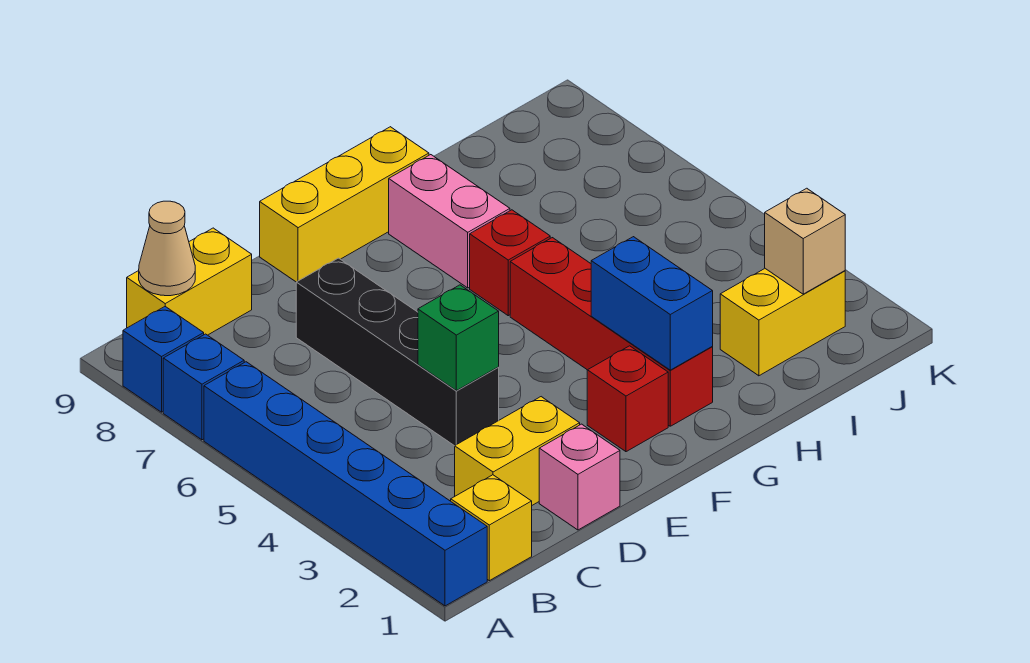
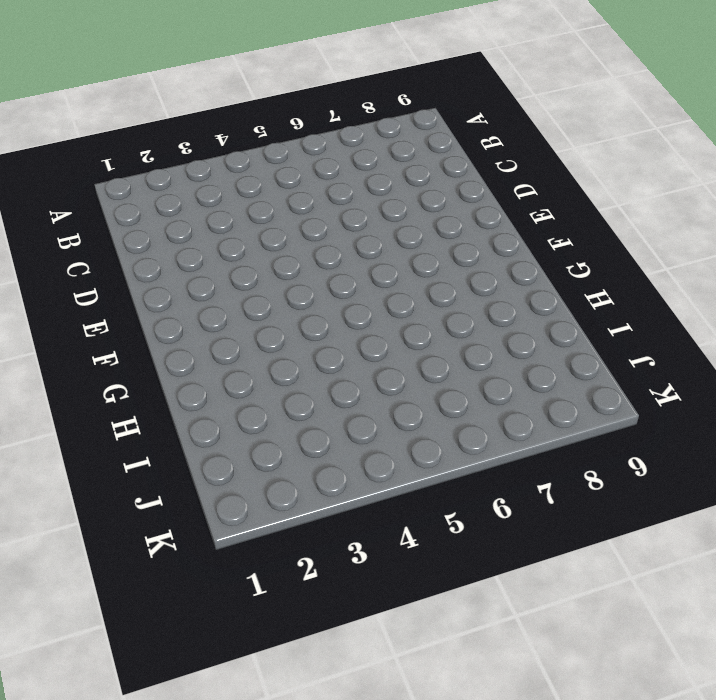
none -> blue 1x6 brick [204,362,487,606]
none -> blue 1x1 brick [163,334,244,440]
none -> blue 1x1 brick [123,307,204,412]

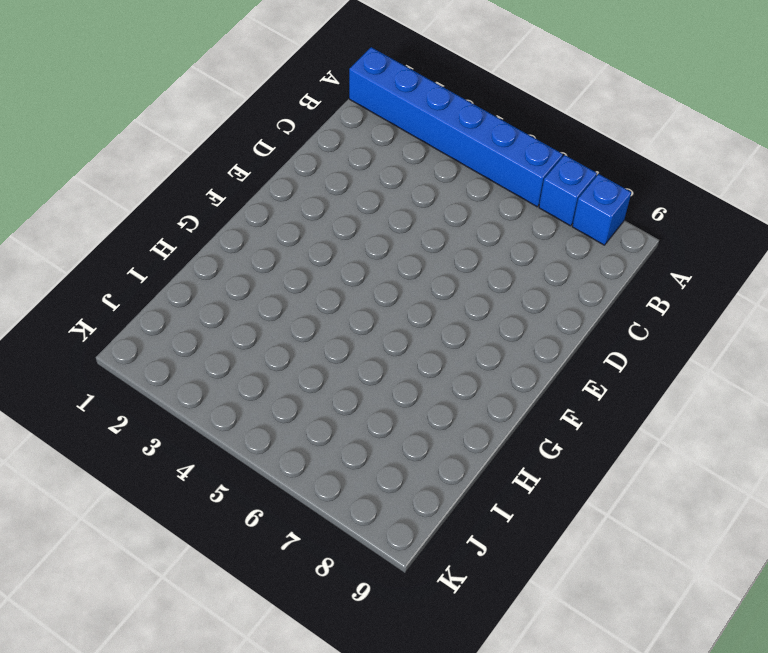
none -> yellow 1x1 brick [451,475,532,581]
none -> yellow 1x2 brick [127,228,252,335]
none -> yellow 1x2 brick [455,397,580,505]

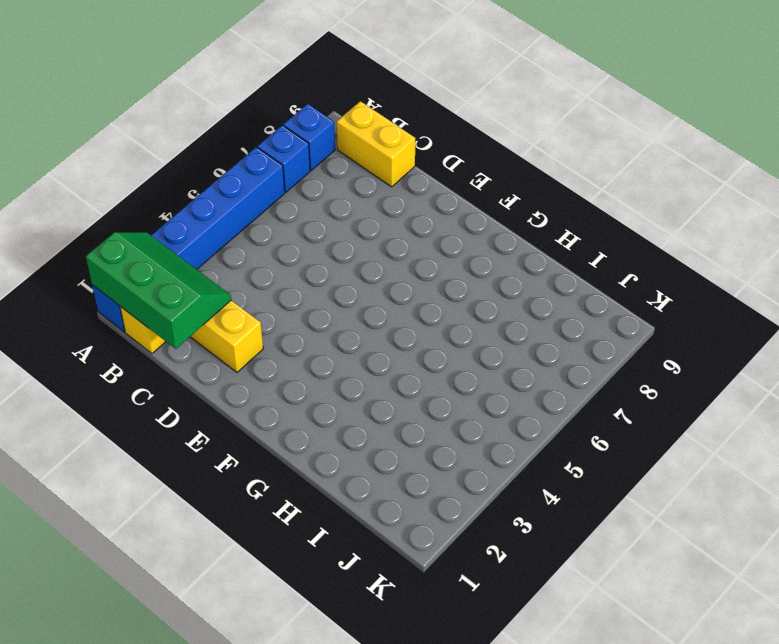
green 2x3 slope [86,232,231,349] -> none
none -> pink 1x1 brick [539,424,620,530]
none -> black 1x4 brick [296,258,499,446]
none -> yellow 1x3 brick [260,127,429,282]

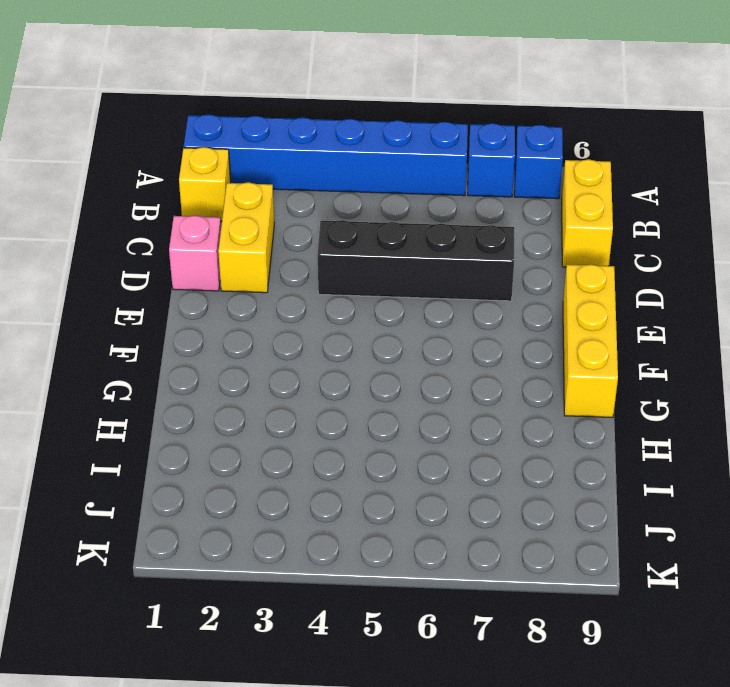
none -> red 1x1 brick [587,346,668,452]
none -> red 1x4 brick [510,238,713,426]
none -> red 1x1 brick [470,210,550,316]

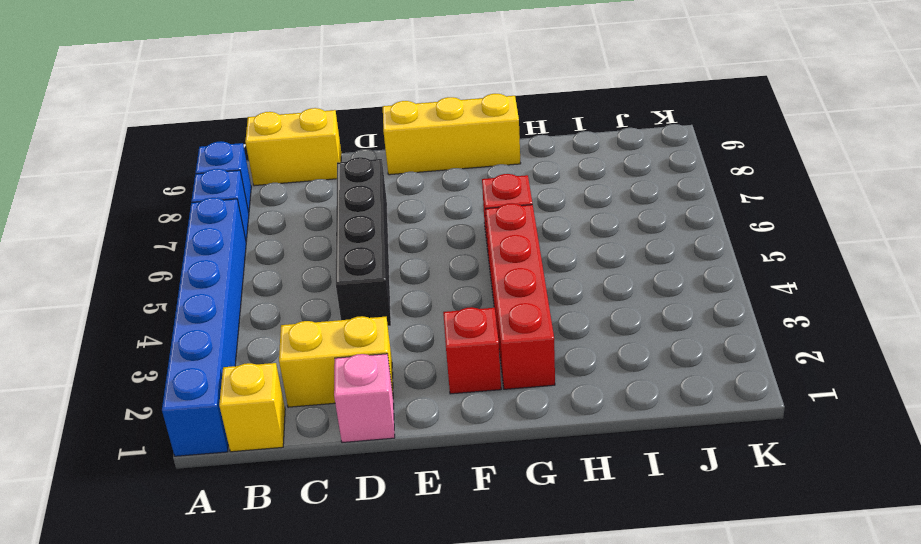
none -> pink 1x2 brick [389,155,510,288]
none -> yellow 1x2 brick [720,269,845,376]
none -> tan 1x1 cone [139,201,195,296]

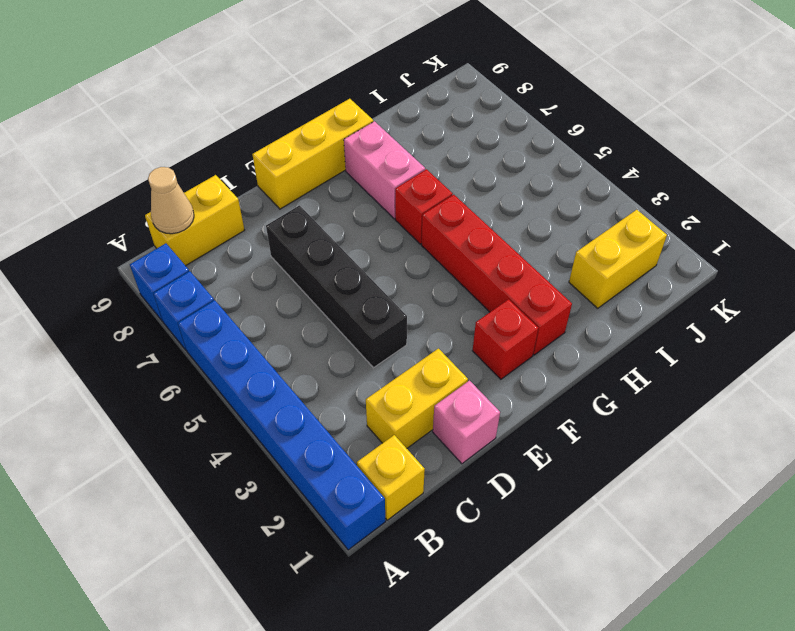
none -> green 1x1 brick [418,285,499,391]
none -> blue 1x2 brick [591,237,713,370]
none -> tan 1x1 brick [765,188,845,294]

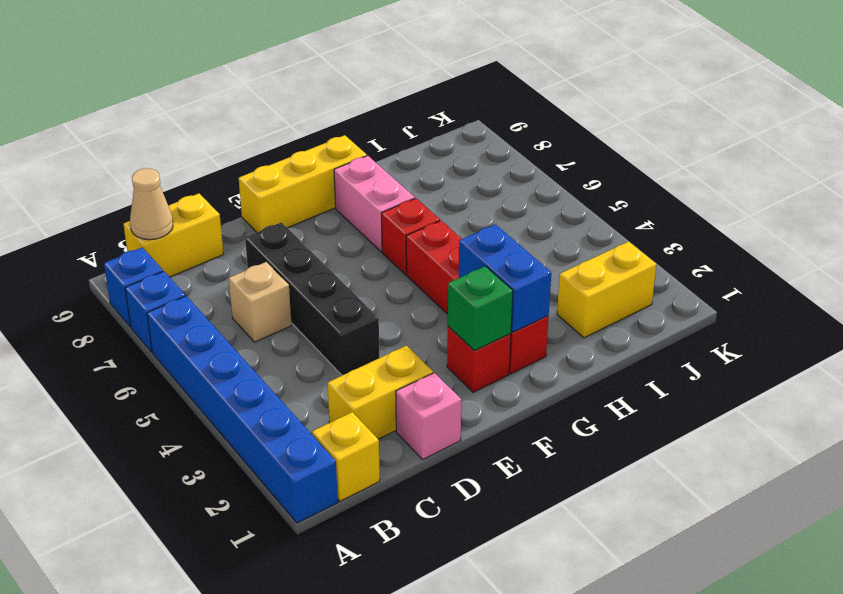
tan 1x1 brick [229,262,292,342] -> tan 1x1 brick moved to [765,188,845,294]
green 1x1 brick [448,266,513,351] -> green 1x1 brick moved to [418,285,499,391]

